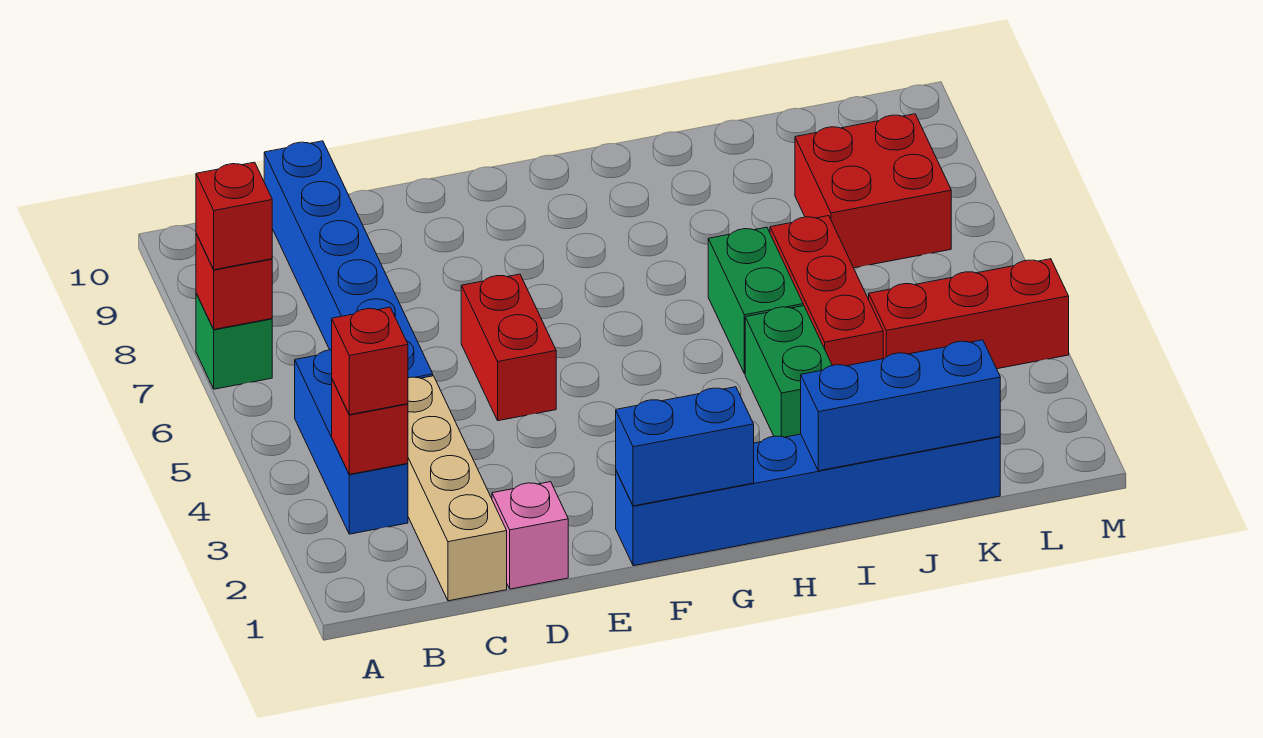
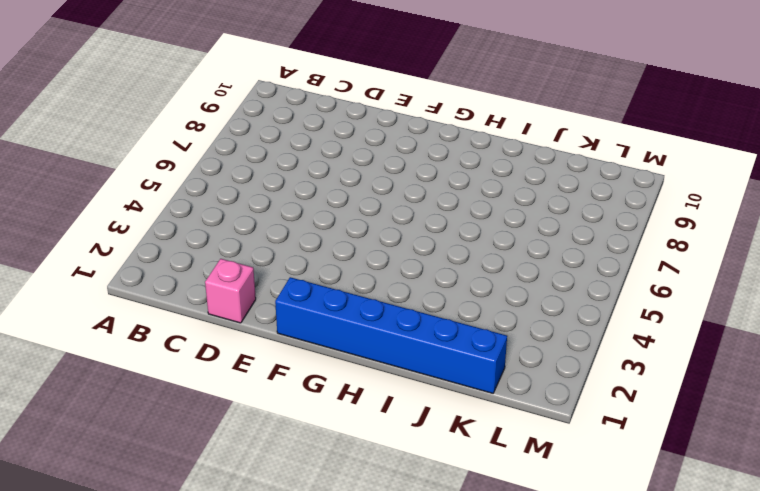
none -> green 1x1 brick [196,293,272,389]
none -> blue 1x3 brick [295,350,408,534]
none -> tan 1x4 brick [408,376,507,601]

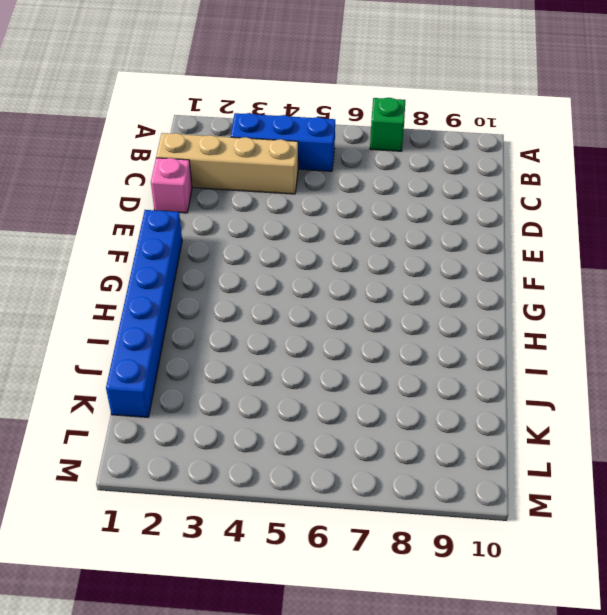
none -> blue 1x6 brick [264,141,433,378]
none -> red 1x2 brick [461,274,556,421]
none -> green 1x2 brick [745,306,832,437]

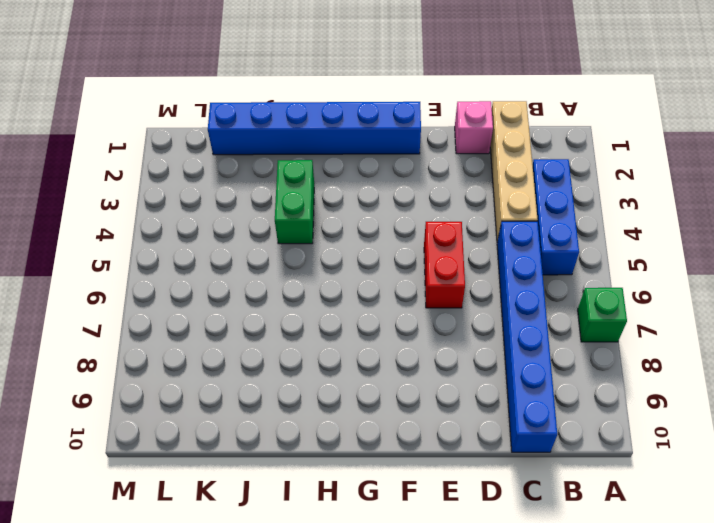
none -> green 1x2 brick [708,227,803,374]
none -> red 1x3 brick [770,216,883,366]
none -> red 1x3 brick [869,259,1069,369]

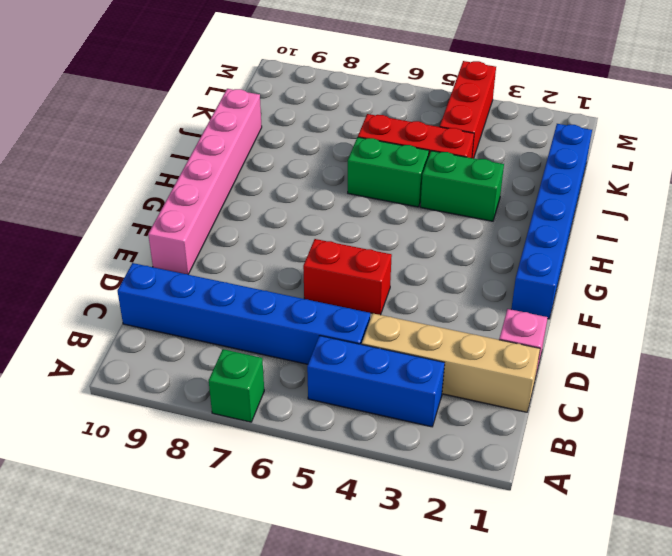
pink 1x6 brick [148,89,262,274] -> none
none -> red 2x2 brick [795,114,951,268]
none -> red 1x1 brick [196,234,272,329]
none -> red 1x1 brick [332,380,408,474]

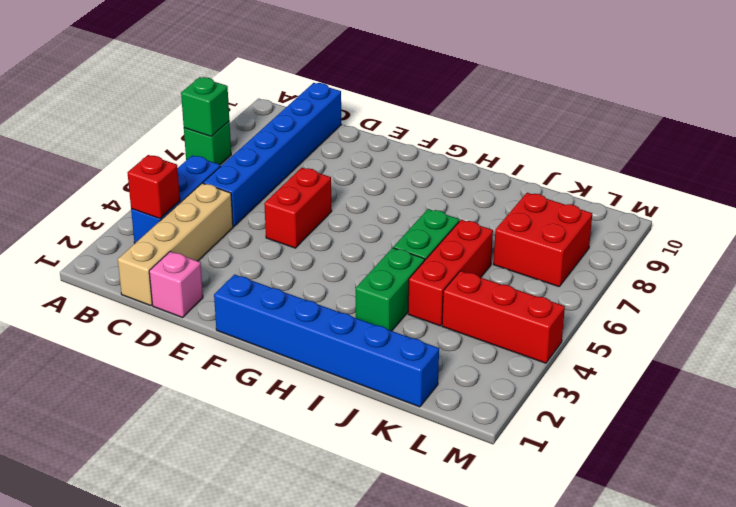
green 1x1 brick [181,77,229,136] -> red 1x1 brick [196,234,272,329]
none -> blue 1x2 brick [616,387,754,506]
none -> blue 1x3 brick [801,340,1000,471]
none -> red 1x1 brick [196,162,272,270]

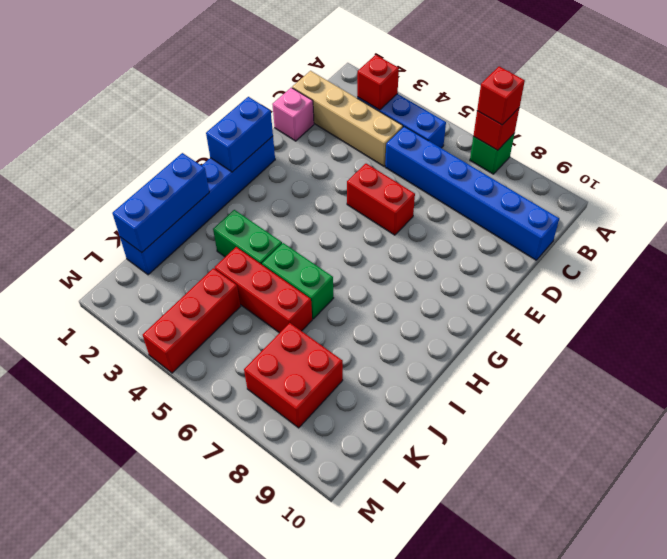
none -> red 1x1 brick [332,307,408,415]

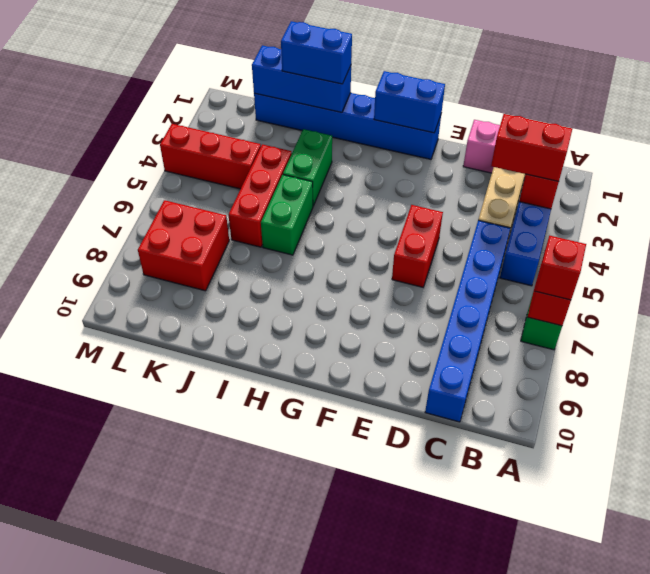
red 1x2 brick [491,114,572,181] -> red 1x1 brick [332,307,408,415]
blue 1x2 brick [281,21,352,84] -> none

